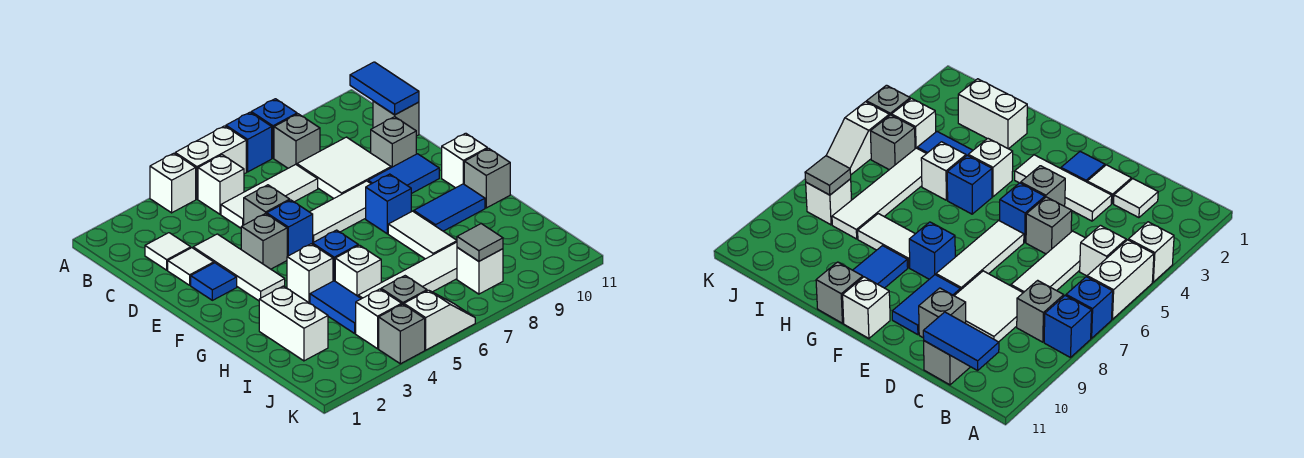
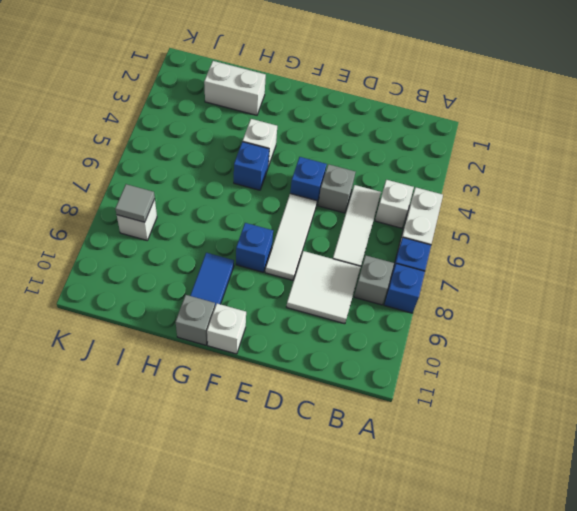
none -> white 1x1 brick [150,153,196,213]
none -> white 1x1 tile [145,233,191,270]
none -> grey 1x1 brick [373,101,419,136]
none -> white 1x1 tile [168,248,214,285]

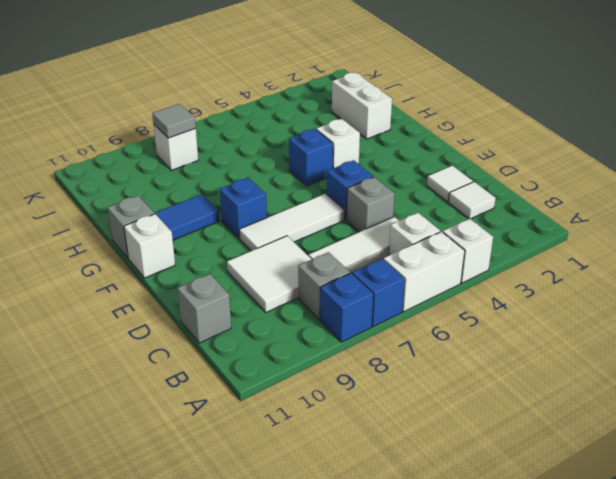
none -> white 1x3 tile [193,234,285,301]
none -> grey 1x1 brick [371,117,416,168]
none -> blue 1x1 tile [191,263,237,300]
none -> grey 1x1 brick [241,213,287,269]

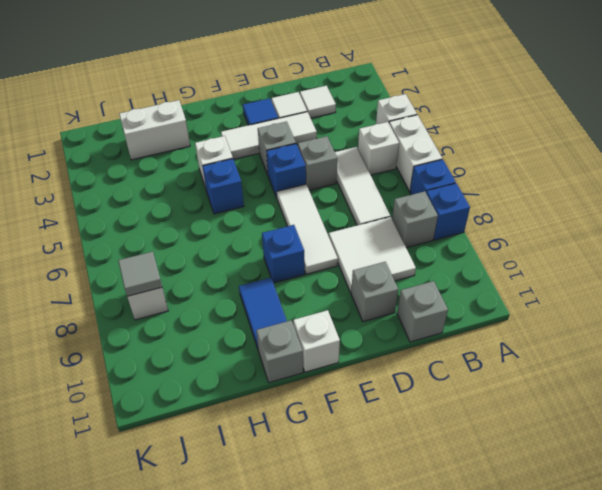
none -> blue 1x2 tile [368,154,439,194]
none -> white 1x2 tile [388,211,457,259]
none -> blue 1x2 tile [310,281,361,333]
none -> white 1x1 brick [335,245,381,296]

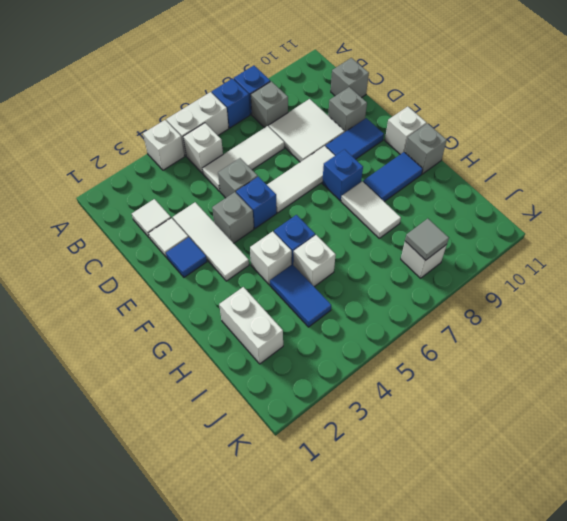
none -> white 1x4 tile [358,242,457,299]
none -> white 1x1 brick [356,289,402,349]
none -> grey 1x1 brick [381,276,427,305]
none -> grey 1x1 brick [379,304,425,364]

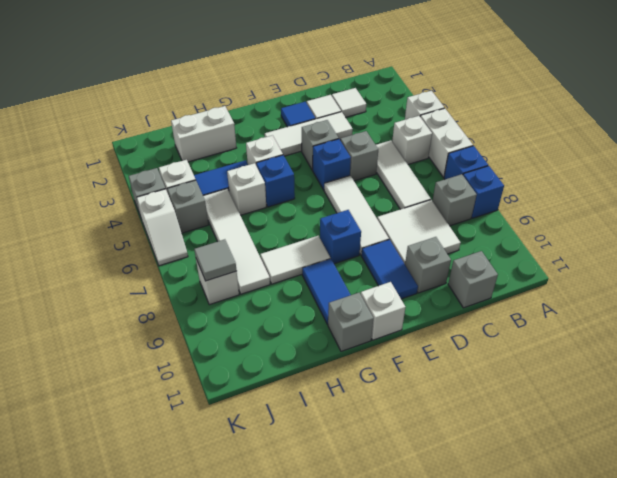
none -> blue 1x2 tile [350,62,419,115]

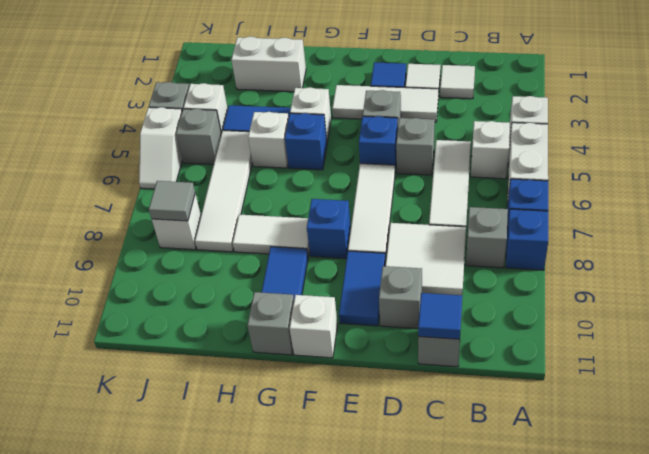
blue 1x1 tile [418,293,462,339] -> blue 1x2 tile [350,62,419,115]

